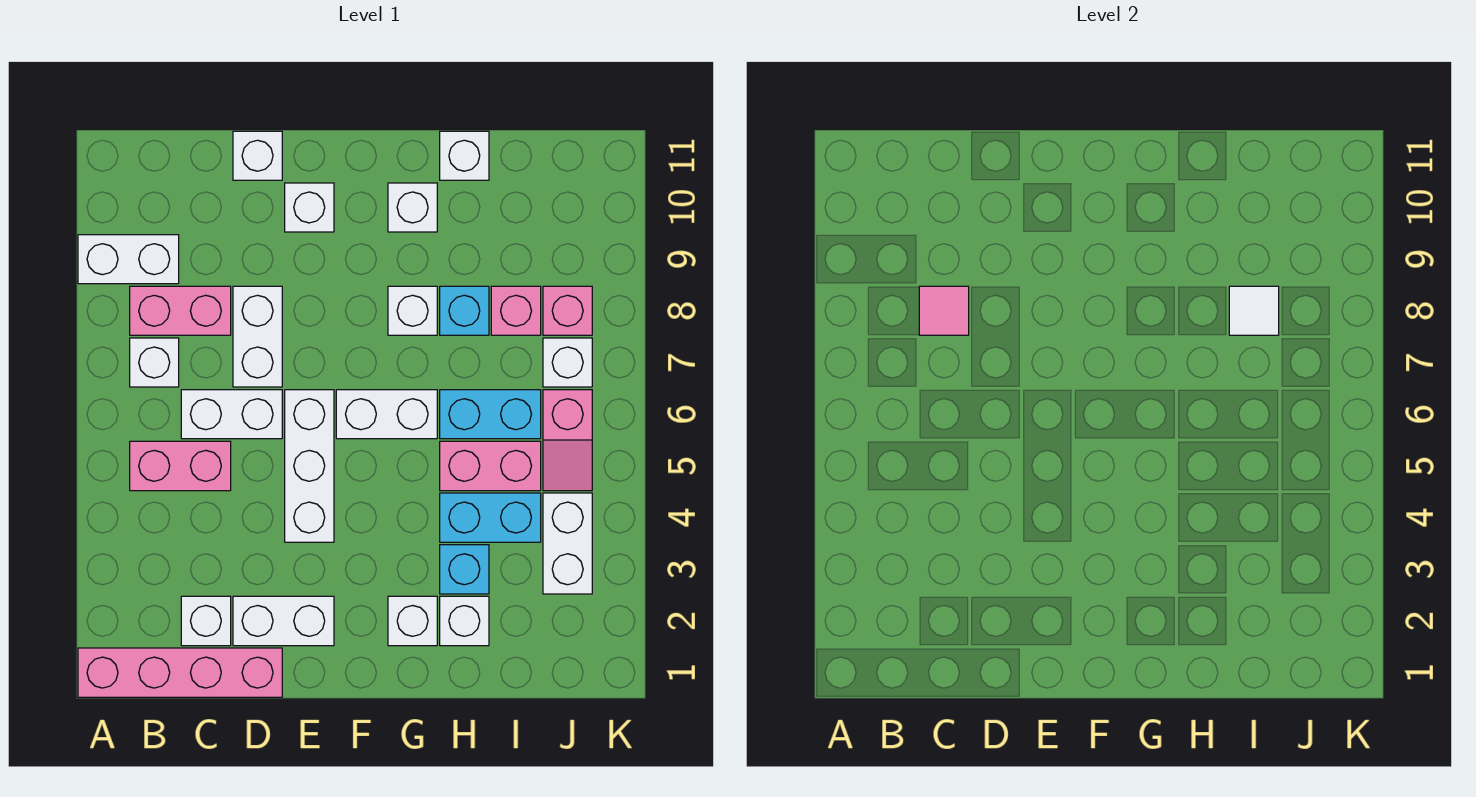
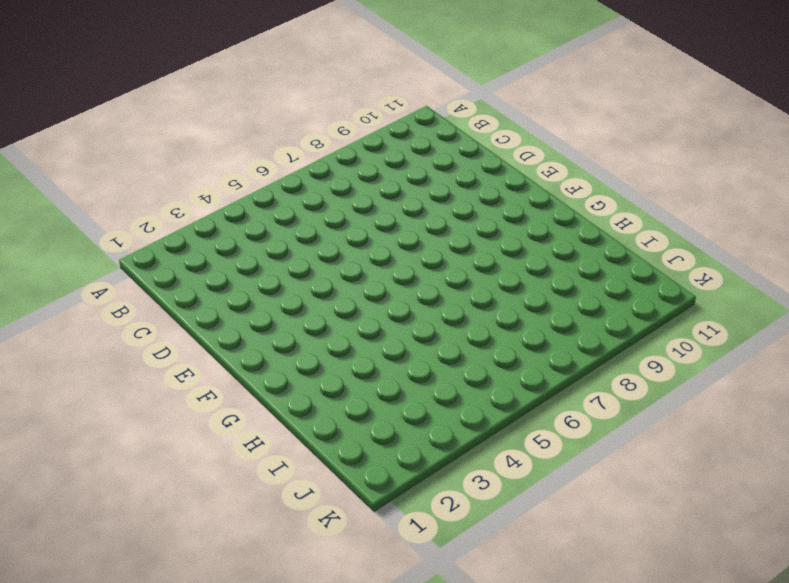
none -> pink 1x4 brick [78,648,282,697]
none -> white 1x2 brick [78,235,179,284]
none -> pink 1x2 brick [130,441,231,491]
none -> white 1x1 brick [130,338,179,387]

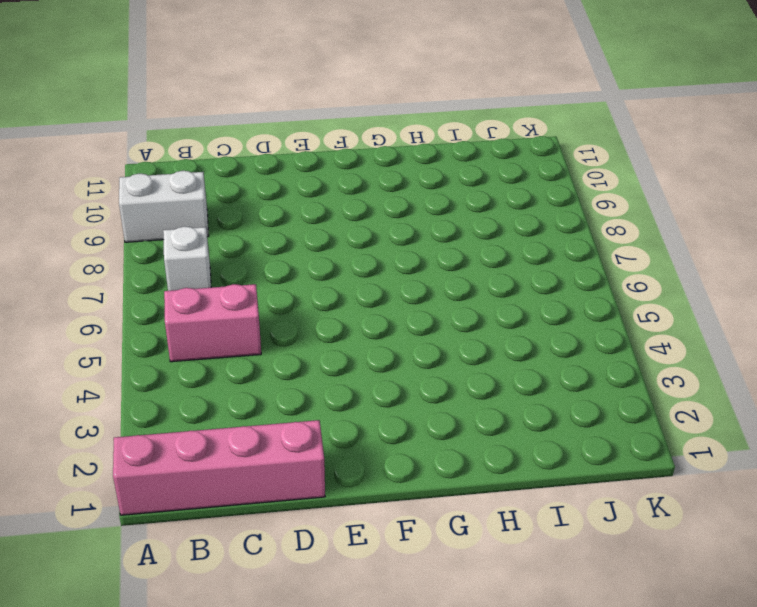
none -> pink 1x2 brick [130,286,231,335]
none -> white 1x1 brick [181,596,231,646]
none -> white 1x2 brick [181,390,282,439]
none -> white 1x2 brick [233,596,334,646]

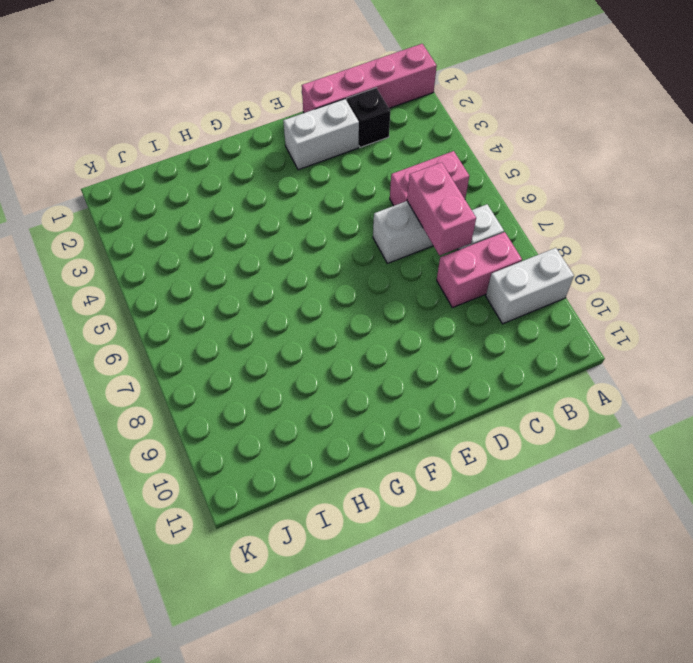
black 1x1 brick [347,88,390,147] -> white 1x1 brick [181,596,231,646]
pink 1x2 brick [407,162,476,255] -> pink 1x2 brick turned to [440,441,541,491]
none -> white 1x2 brick [233,286,282,387]
none -> white 1x1 brick [233,131,282,180]
none -> white 1x3 brick [285,390,334,542]
none -> white 1x1 brick [285,183,334,232]

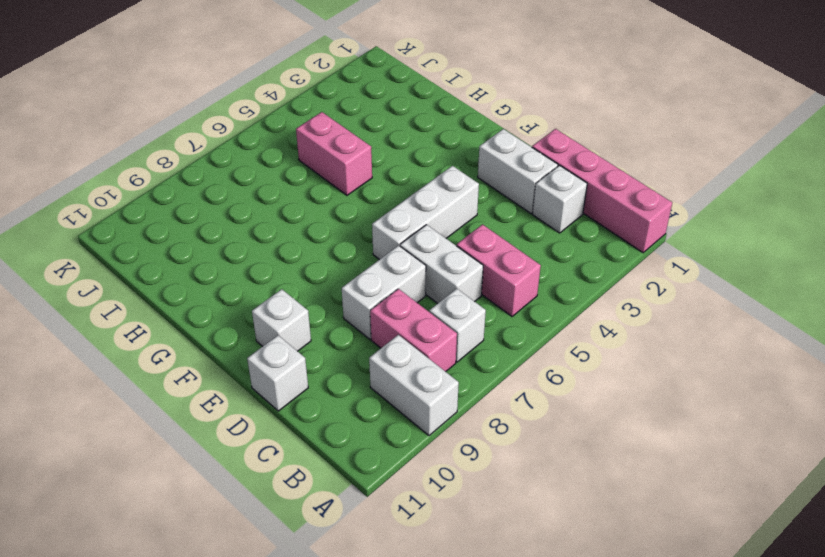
none -> white 1x2 brick [336,390,437,439]
none -> white 1x1 brick [388,596,437,646]
none -> white 1x1 brick [388,286,437,335]
none -> white 1x1 brick [388,183,437,232]

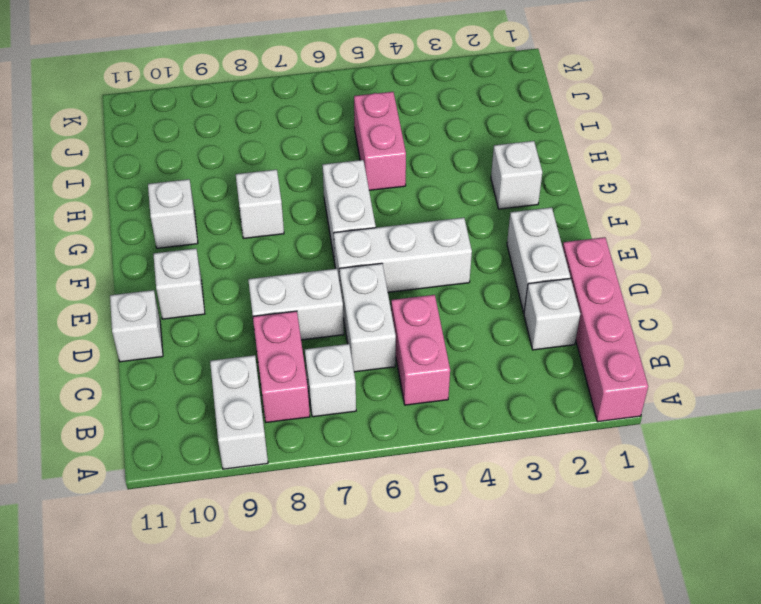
none -> white 1x1 brick [440,596,489,646]
none -> cyan 1x1 brick [440,545,489,594]
none -> cyan 1x2 brick [440,493,541,542]
none -> cyan 1x2 brick [440,390,541,439]

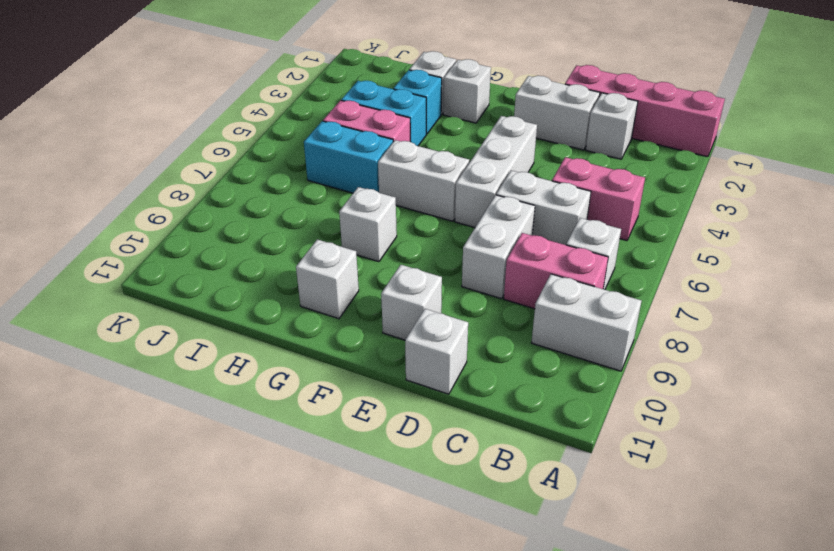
none -> cyan 1x1 brick [440,286,489,335]
none -> white 1x1 brick [440,131,489,180]
none -> pink 1x1 brick [491,286,541,335]
none -> white 1x2 brick [543,493,592,594]

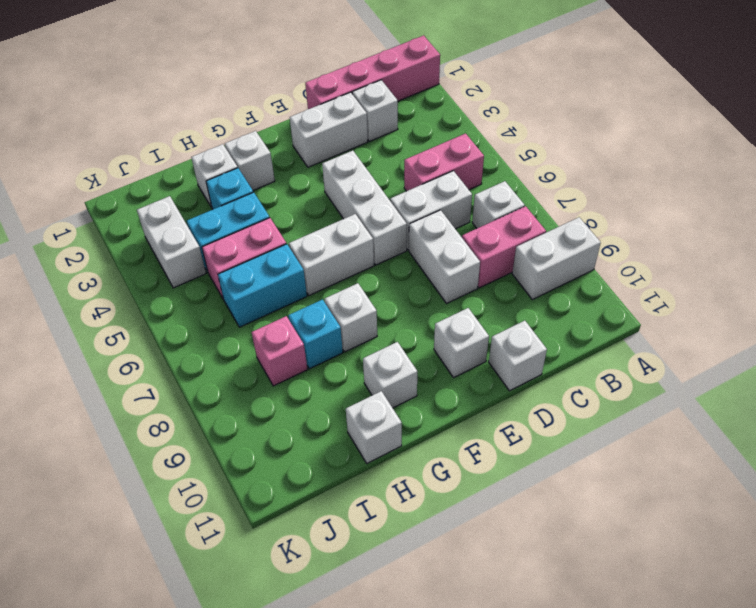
none -> pink 1x2 slope [543,390,592,491]
none -> white 1x1 brick [543,338,592,387]
none -> pink 1x1 brick [543,286,592,335]
none -> pink 1x1 tile [919,286,969,335]

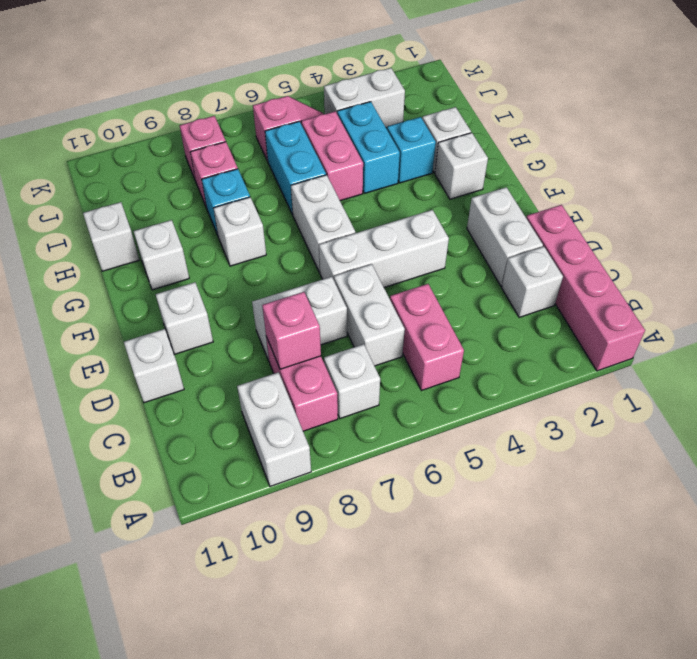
pink 1x1 brick [262,292,321,369] -> pink 1x1 tile [919,286,969,335]
none -> white 1x1 brick [543,338,592,387]
none -> white 1x1 tile [1229,286,1279,335]

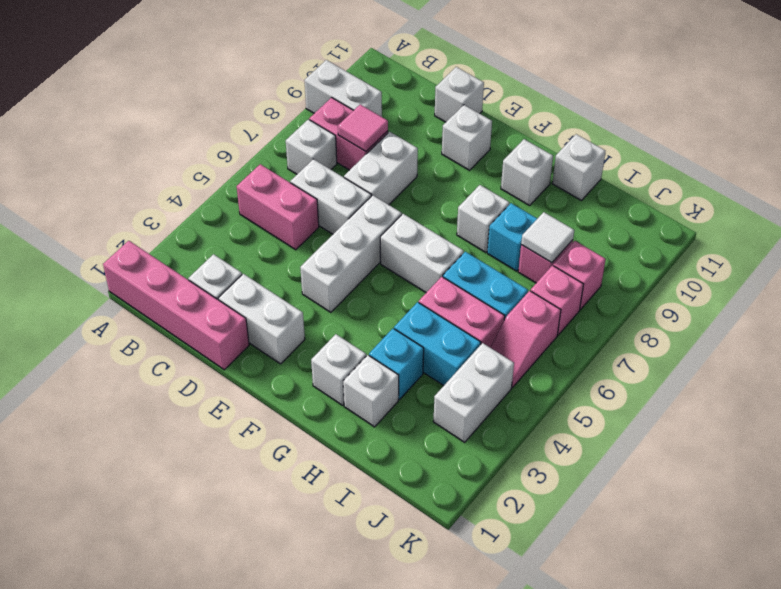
pink 1x1 brick [531,265,584,335] -> white 1x1 brick [543,338,592,387]

